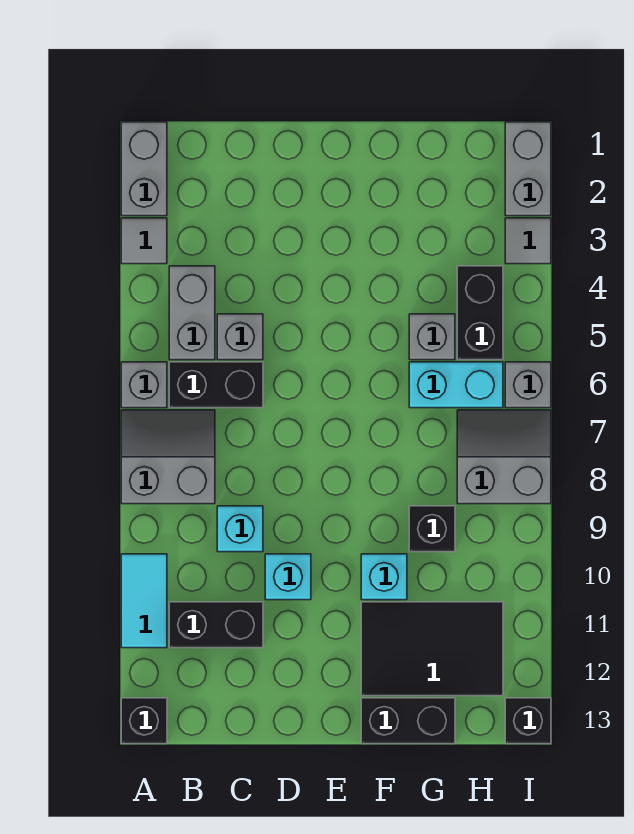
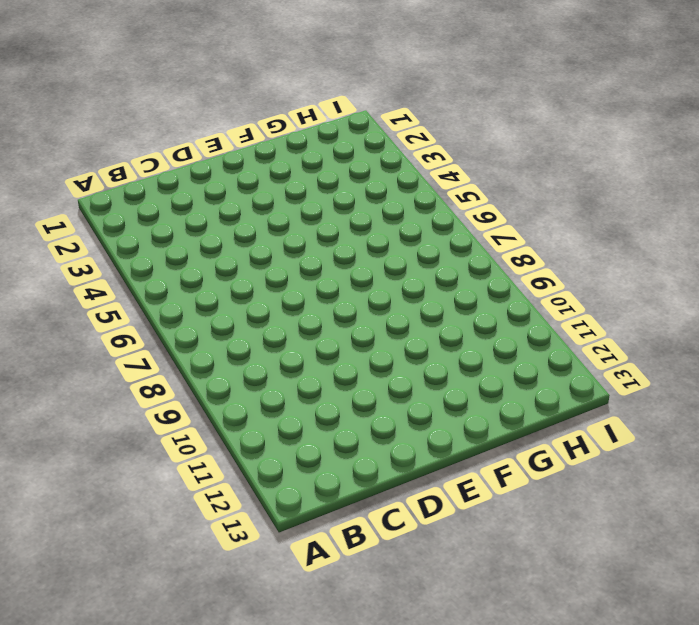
none -> grey 1x2 brick [121,122,167,216]
none -> grey 1x1 tile [121,218,167,264]
none -> grey 1x1 brick [121,362,167,408]

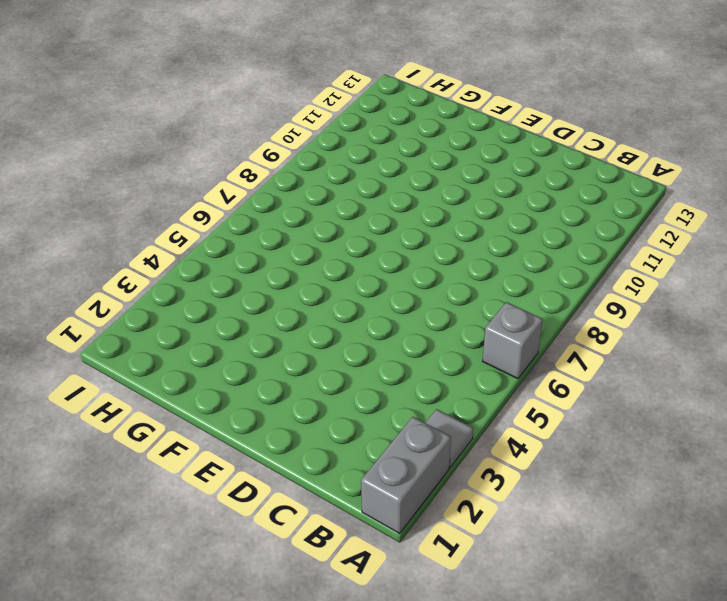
none -> grey 2x2 slope [121,410,215,504]
none -> cyan 1x2 tile [121,554,167,648]
none -> black 1x1 brick [121,698,167,744]

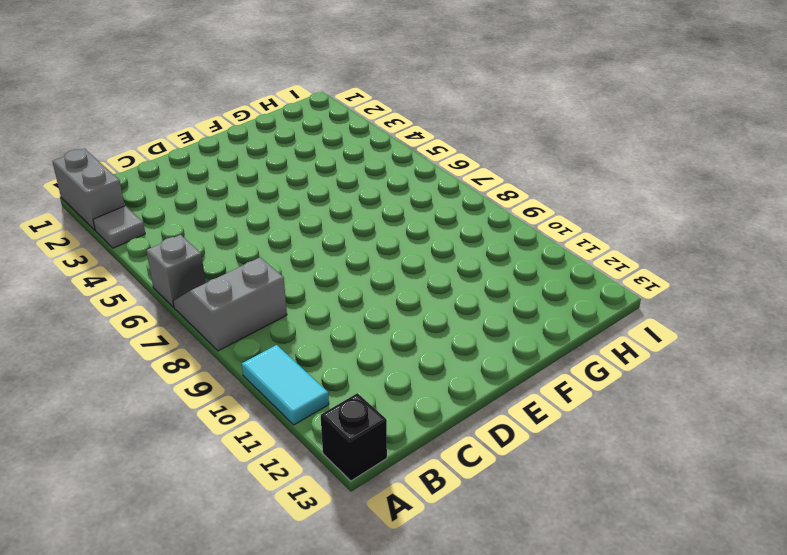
none -> grey 1x2 brick [169,266,215,360]
none -> black 1x2 brick [169,362,263,408]
none -> black 1x2 brick [169,602,263,648]

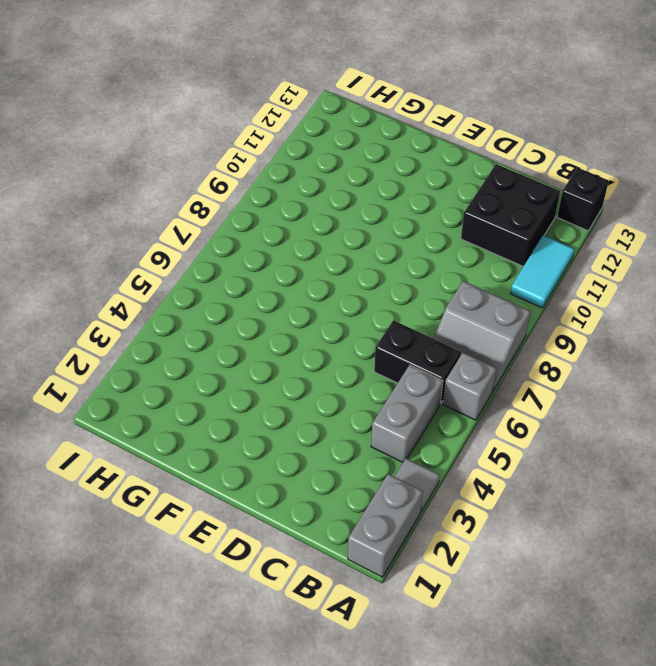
black 2x2 brick [461,164,560,266] -> black 1x2 brick [169,602,263,648]
none -> grey 1x1 brick [217,314,263,360]
none -> cyan 1x1 brick [217,506,263,552]
none -> cyan 1x1 brick [265,554,311,600]

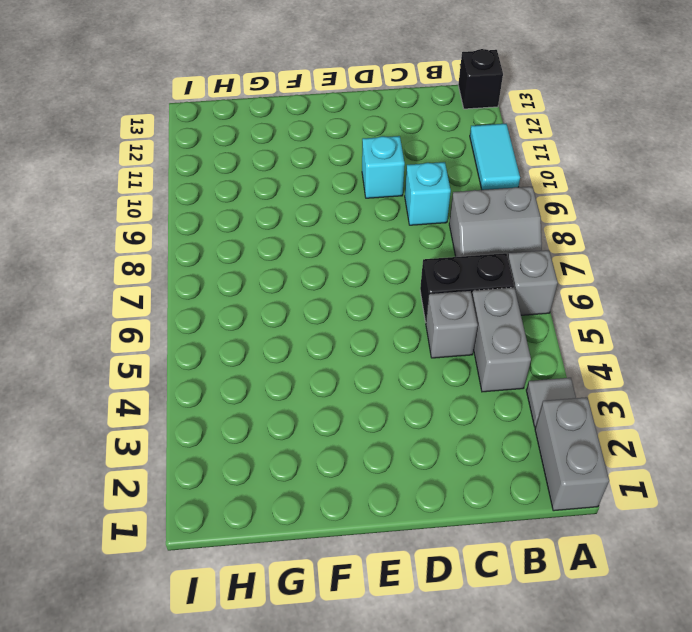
none -> black 1x2 brick [169,602,263,648]
none -> cyan 1x1 brick [361,554,407,600]
none -> black 2x3 tile [361,602,503,696]

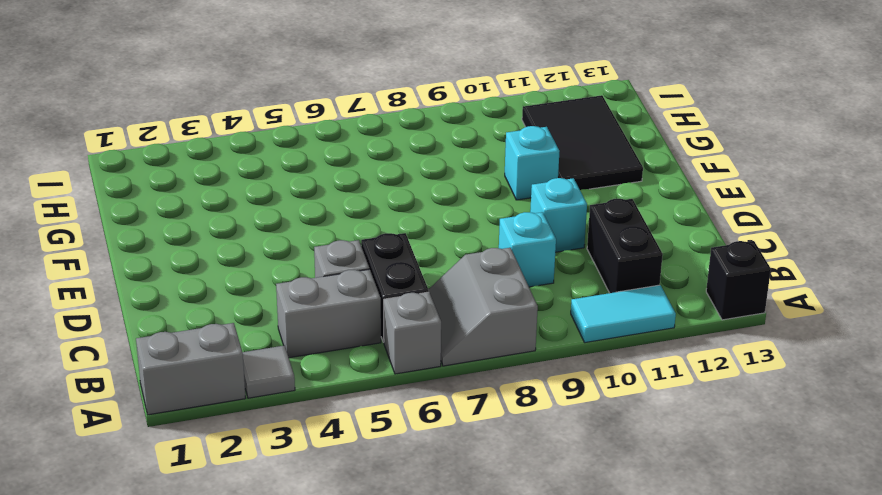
none -> black 1x2 brick [361,698,455,744]
none -> grey 1x1 brick [409,314,455,360]
none -> cyan 1x2 brick [409,362,503,408]

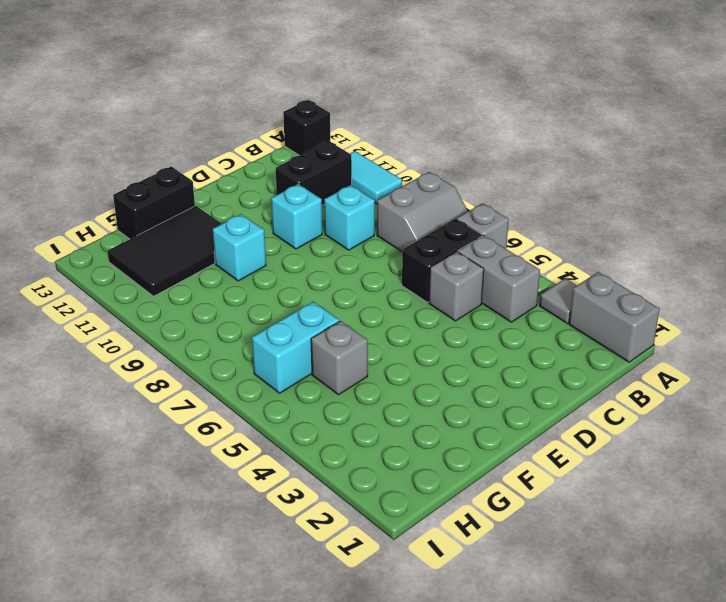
none -> black 1x1 brick [409,506,455,552]
none -> black 1x2 brick [457,266,503,360]
none -> grey 2x2 slope [457,410,551,504]

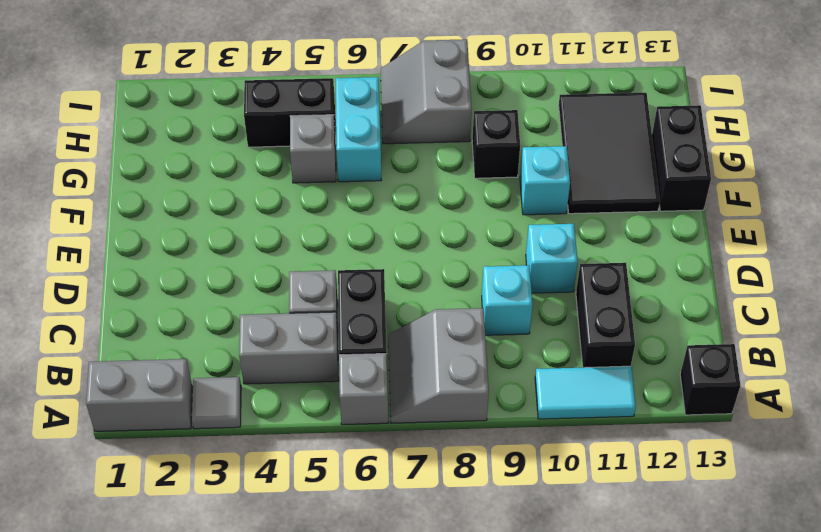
none -> grey 1x2 brick [505,122,551,216]
none -> grey 1x1 tile [505,218,551,264]
none -> grey 1x1 brick [505,362,551,408]

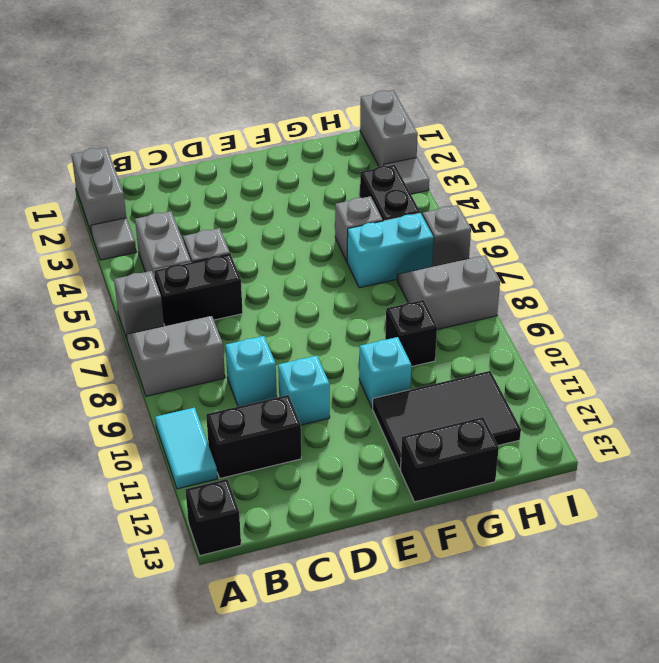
none -> black 1x1 brick [505,698,551,744]

